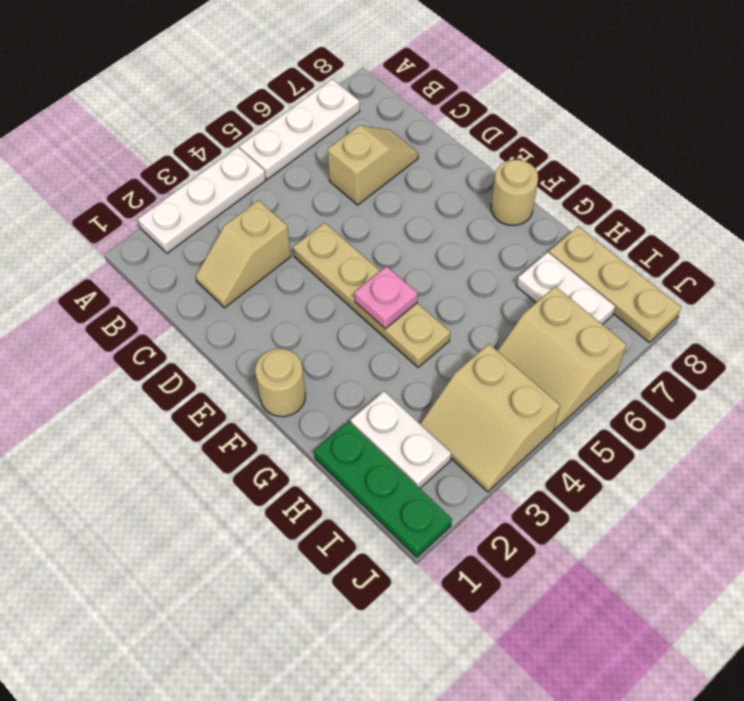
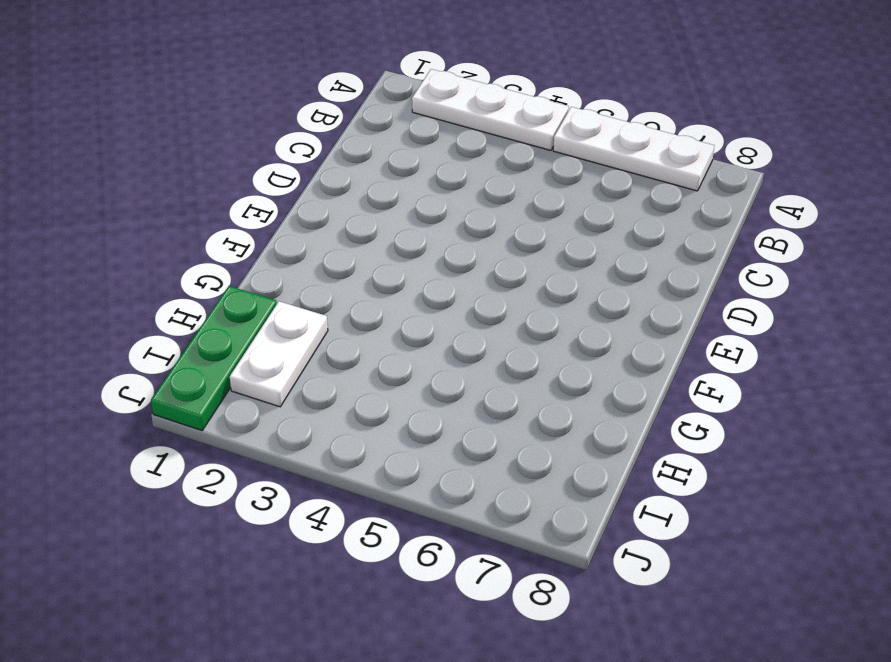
none -> tan 1x2 slope [196,200,291,308]
none -> tan 1x2 slope [328,125,418,205]
none -> tan 1x4 plate [293,223,450,367]

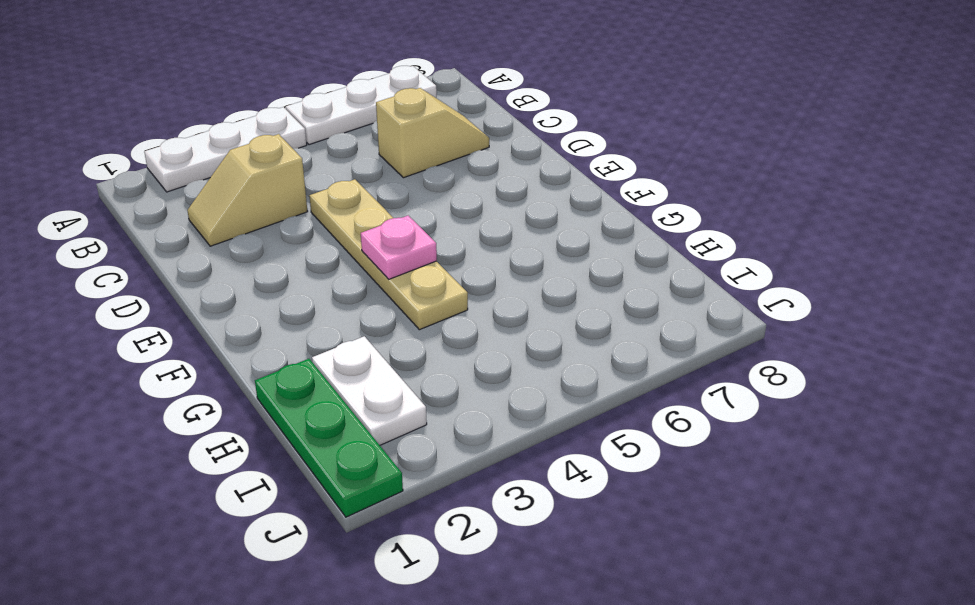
none -> tan 1x1 round brick [255,349,306,417]
none -> tan 1x1 round brick [491,160,538,225]
none -> white 1x2 plate [517,252,615,324]

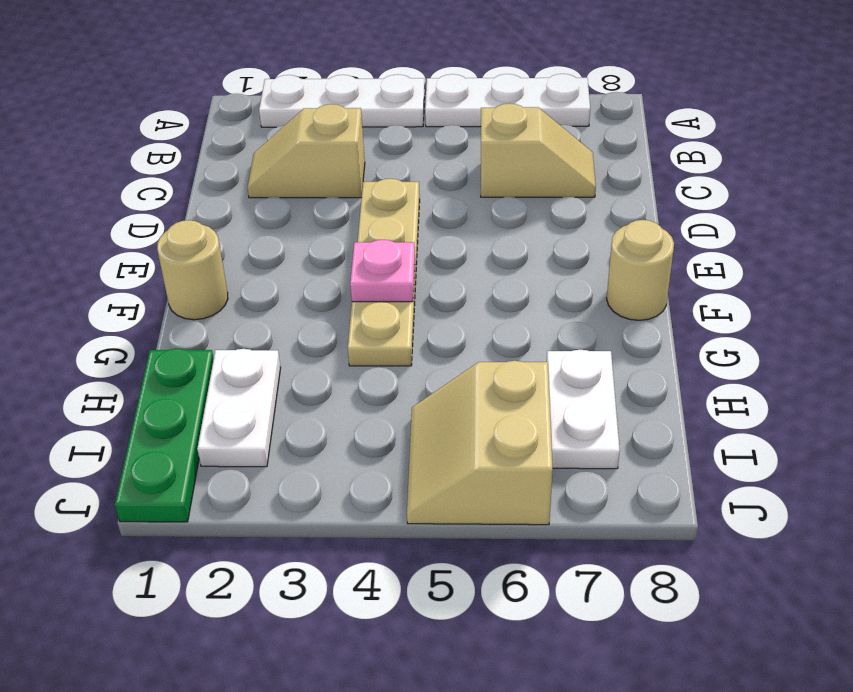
none -> tan 1x3 plate [549,226,681,343]
none -> tan 2x2 slope [420,344,560,492]

